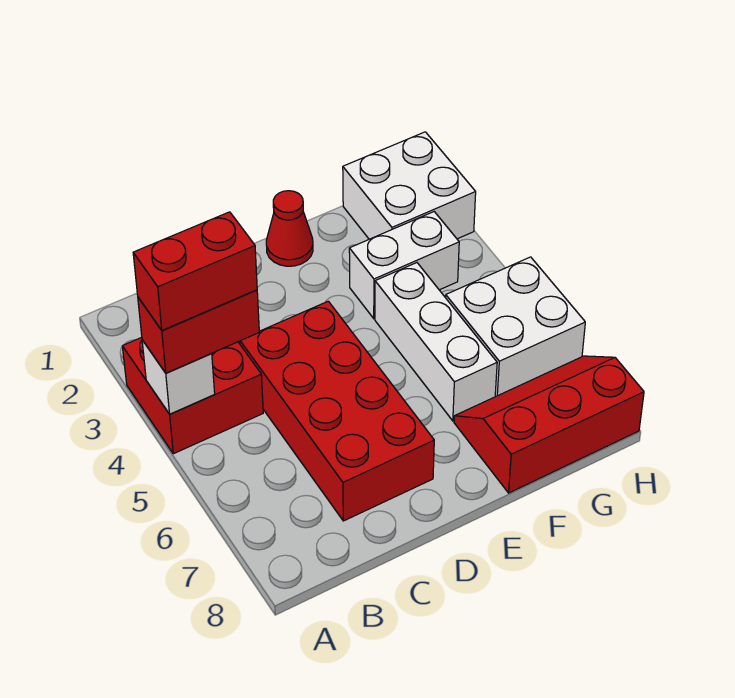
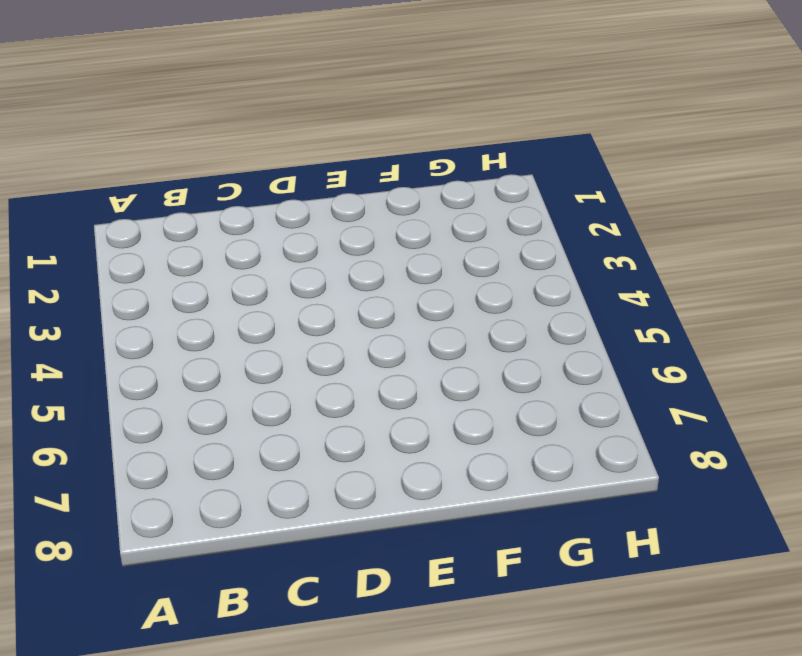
none -> red 2x2 brick [122,337,263,454]
none -> red 2x4 brick [240,301,434,521]

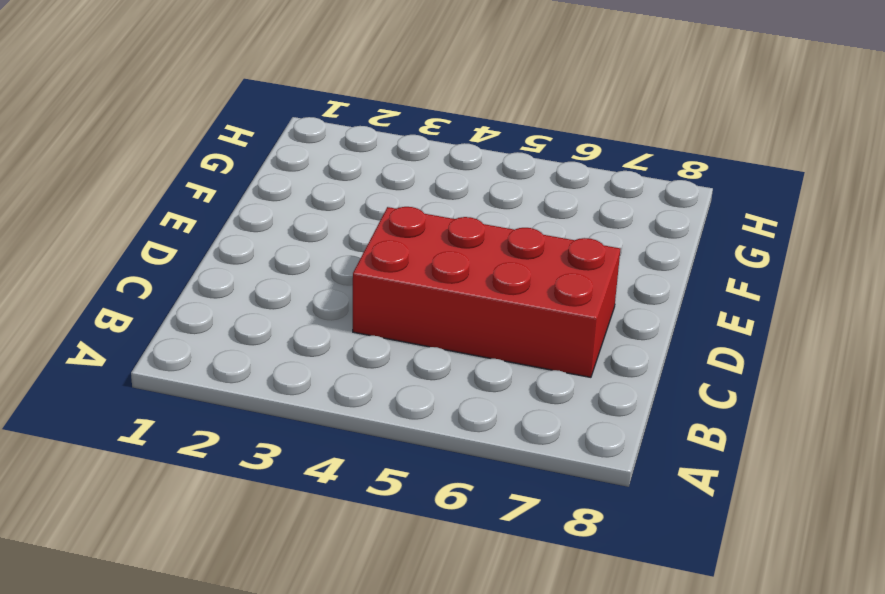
none -> red 2x2 brick [122,337,263,454]
none -> red 1x1 cone [266,191,313,266]

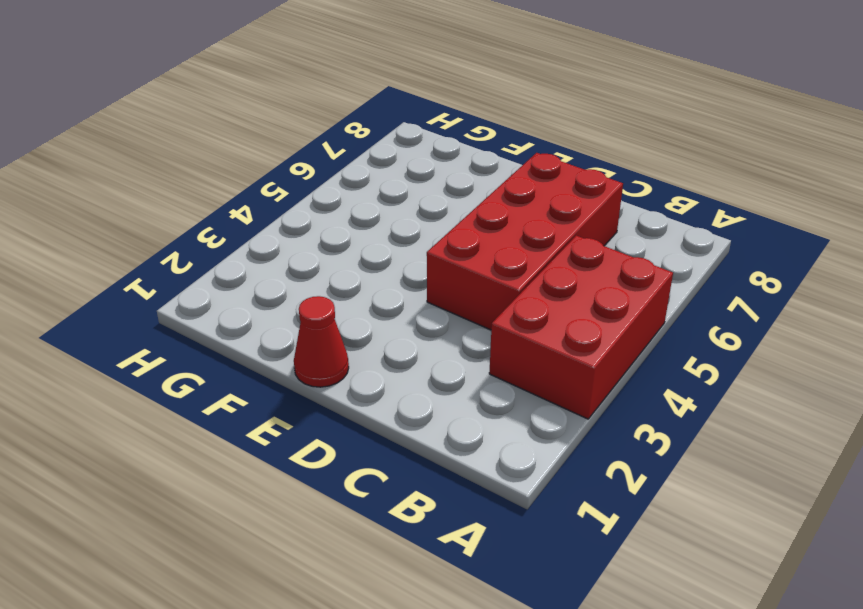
red 2x3 brick [489,236,673,419] -> red 2x2 brick [122,337,263,454]
none -> white 1x2 brick [349,212,459,319]
none -> white 1x3 brick [375,263,497,421]

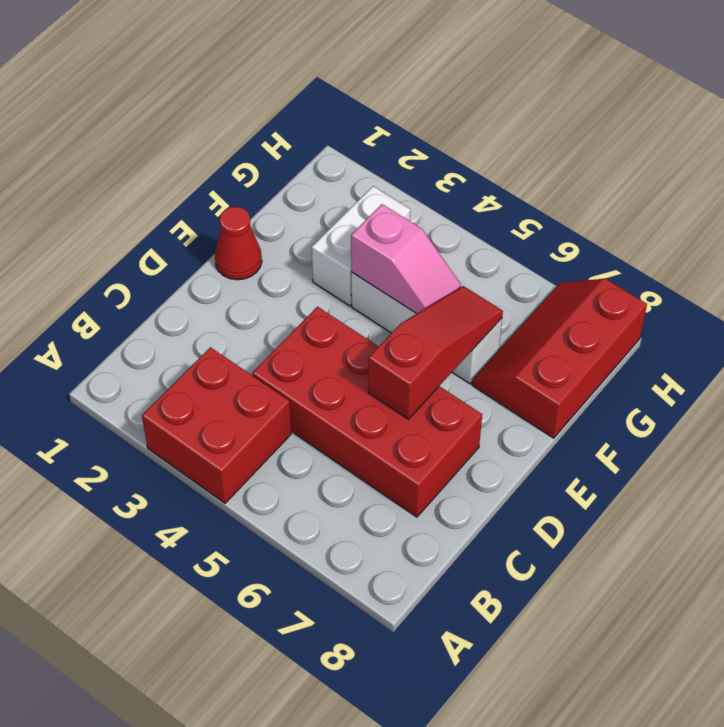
red 1x3 slope [368,286,503,419] -> none
pink 1x2 slope [351,204,461,314] -> none
none -> white 2x2 brick [343,132,476,239]
none -> white 2x2 brick [446,257,585,397]

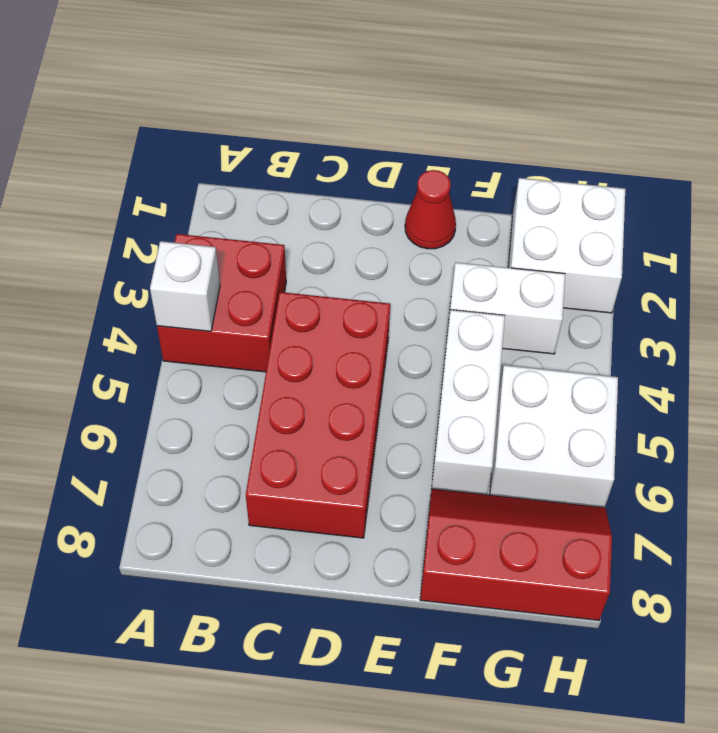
none -> red 1x2 brick [138,290,259,373]
none -> red 1x2 brick [133,212,257,330]

